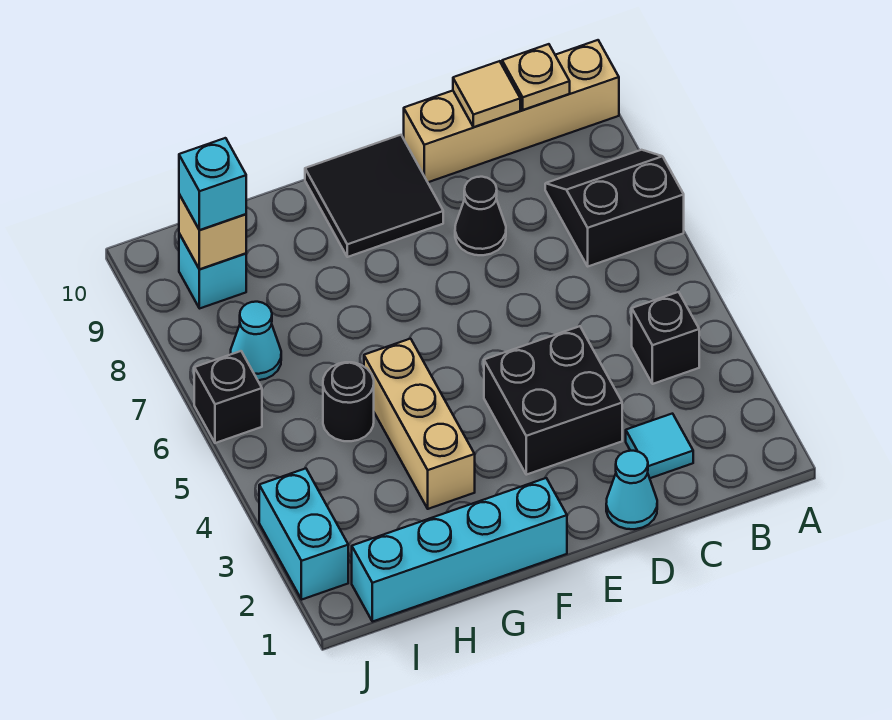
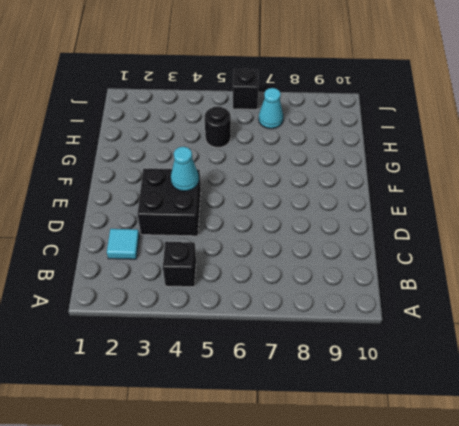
cyan 1x1 cone [171,147,199,191] -> cyan 1x1 cone moved to [606,451,657,529]
none -> black 2x2 slope [545,150,684,266]
none -> tan 1x4 brick [404,40,619,182]
none -> black 1x1 cone [455,177,506,255]

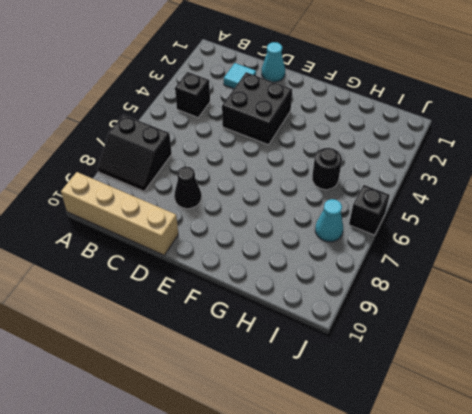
none -> black 2x2 tile [305,135,443,257]
none -> cyan 1x4 brick [352,478,567,622]
none -> tan 1x3 brick [364,339,475,509]

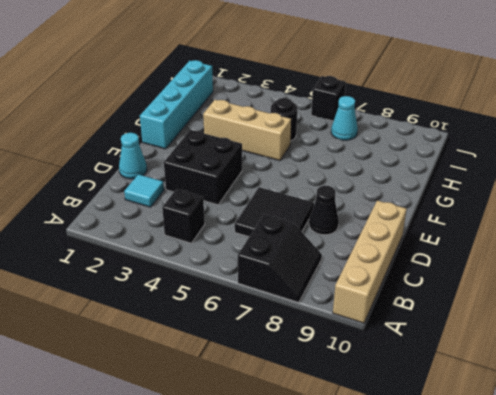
black 2x2 tile [235,187,314,237] -> black 2x2 tile moved to [305,135,443,257]
none -> cyan 1x1 brick [179,234,246,308]
none -> cyan 1x2 brick [259,468,348,600]
none -> tan 1x1 plate [502,44,570,110]

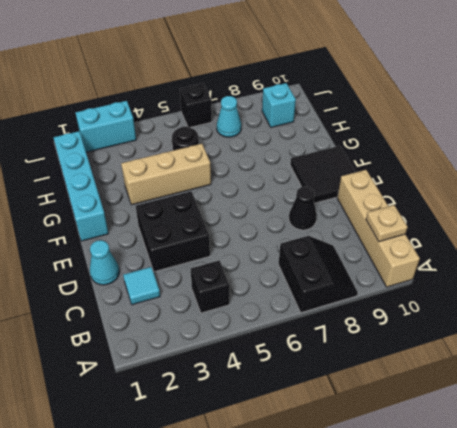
none -> tan 1x1 tile [453,61,520,127]
none -> tan 1x1 brick [179,194,246,269]
none -> cyan 1x1 brick [179,138,246,230]

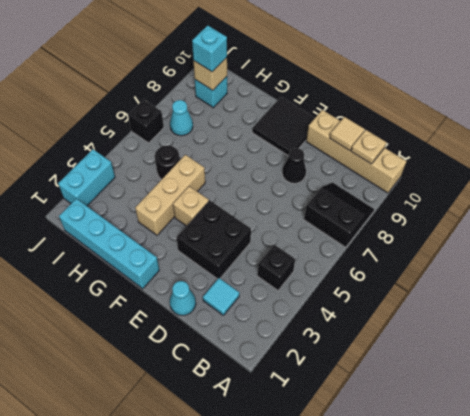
tan 1x1 brick [173,186,209,226] -> none

